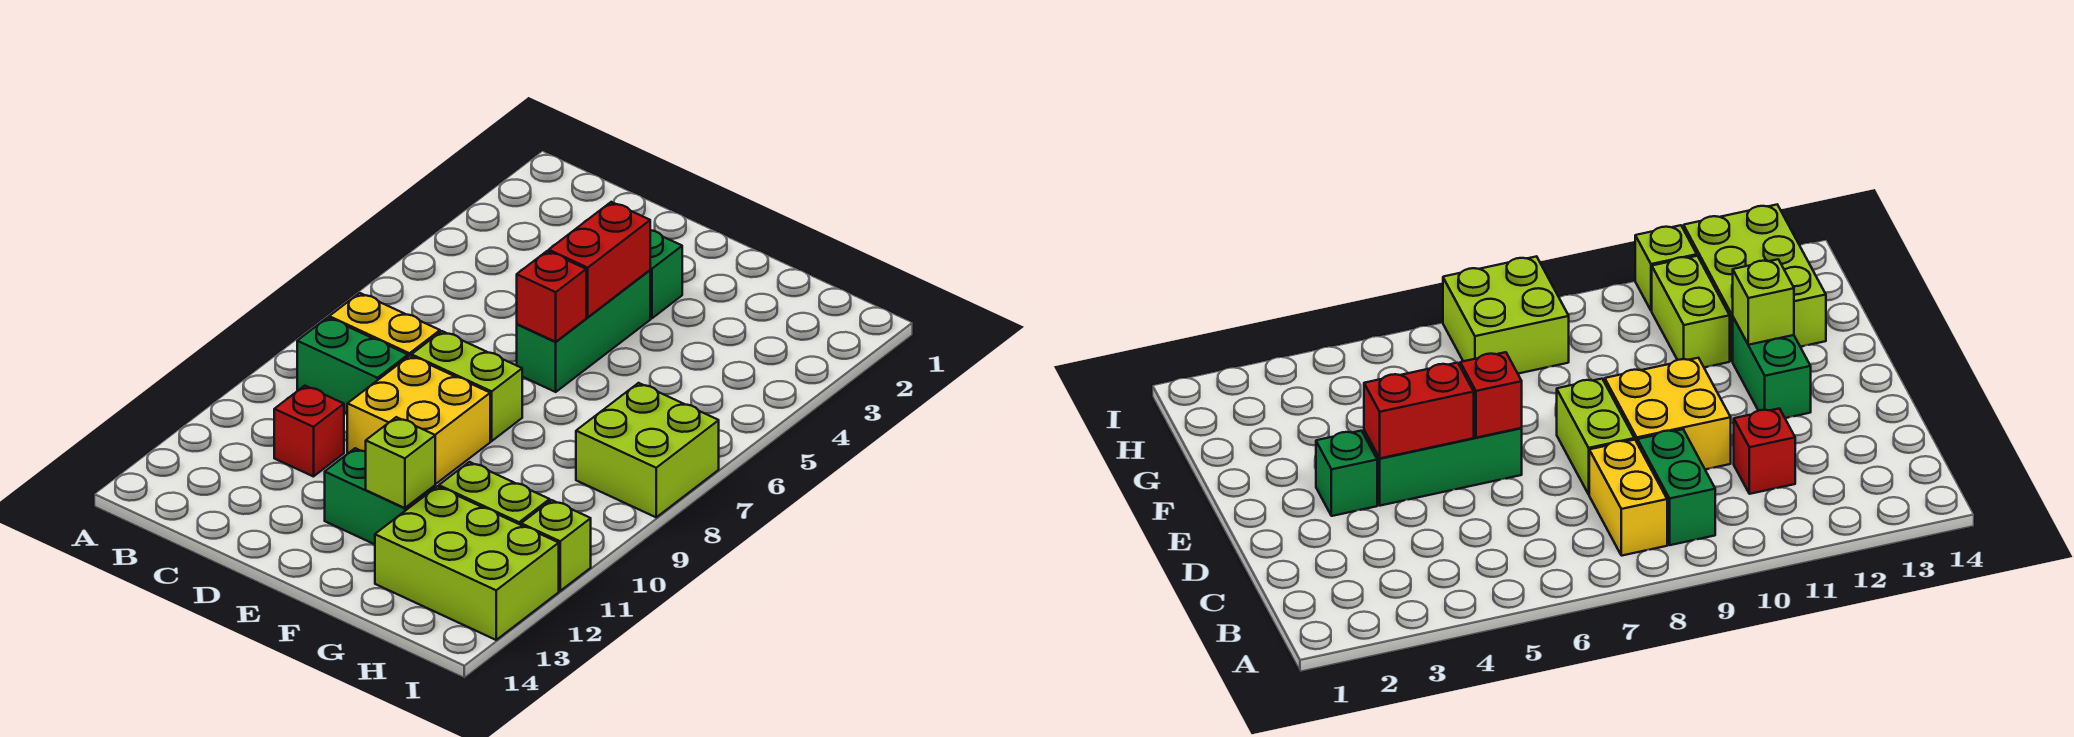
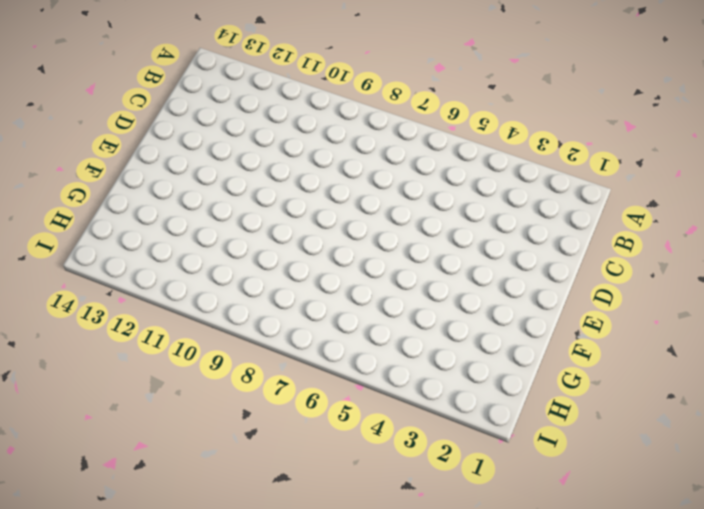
none -> yellow 1x2 brick [329,293,440,357]
none -> green 1x2 brick [297,318,408,413]
none -> red 1x1 brick [274,386,344,477]

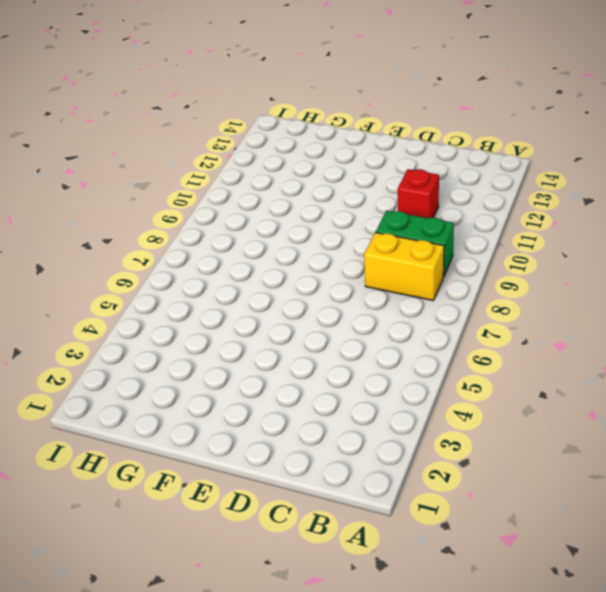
none -> lime 1x2 brick [412,331,522,441]
none -> yellow 2x2 brick [347,356,490,484]
none -> green 1x1 brick [650,230,682,319]

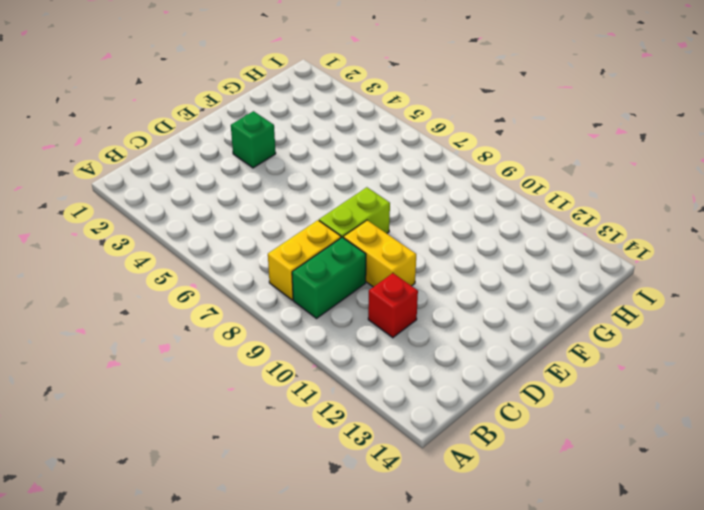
yellow 1x2 brick [343,220,416,287] -> yellow 2x2 brick [347,356,490,484]
none -> green 1x3 brick [517,270,650,392]
none -> green 1x2 brick [325,448,435,544]
none -> lime 1x2 brick [439,462,550,525]

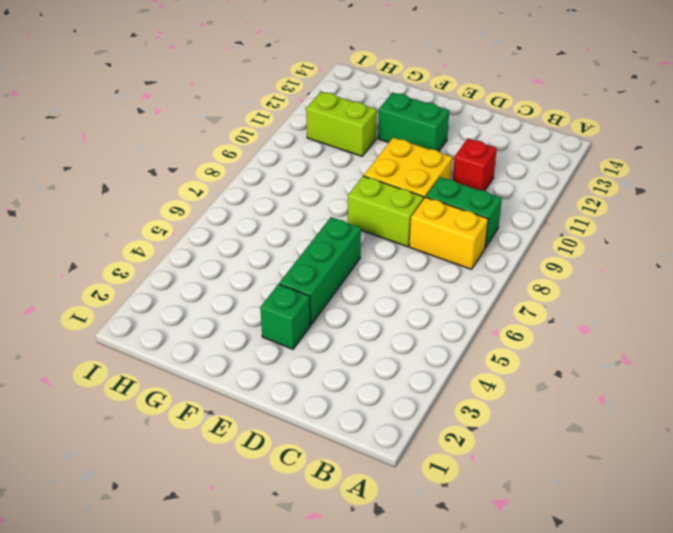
none -> lime 2x3 brick [375,486,559,640]
none -> lime 2x2 brick [576,383,719,517]
none -> lime 1x1 brick [521,500,591,591]

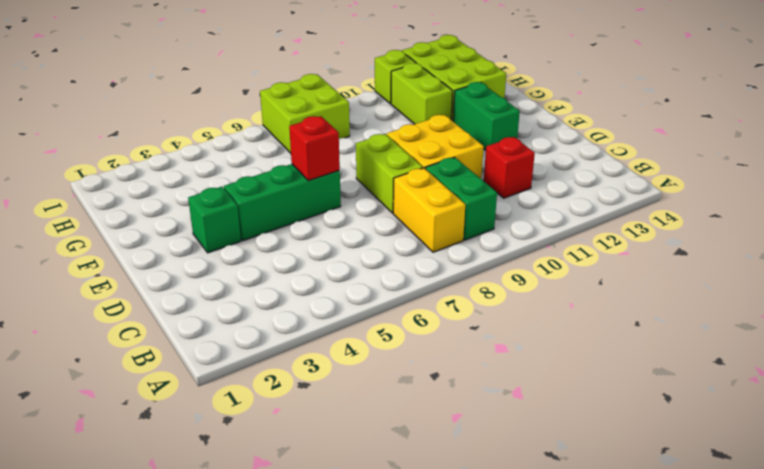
none -> red 1x2 brick [549,202,650,317]
none -> lime 1x1 brick [366,417,435,508]

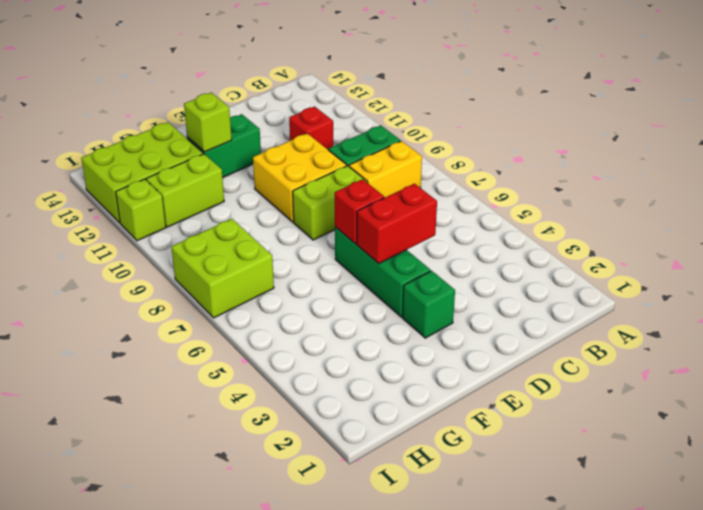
red 1x2 brick [357,184,437,264] -> red 1x2 brick turned to [549,202,650,317]

